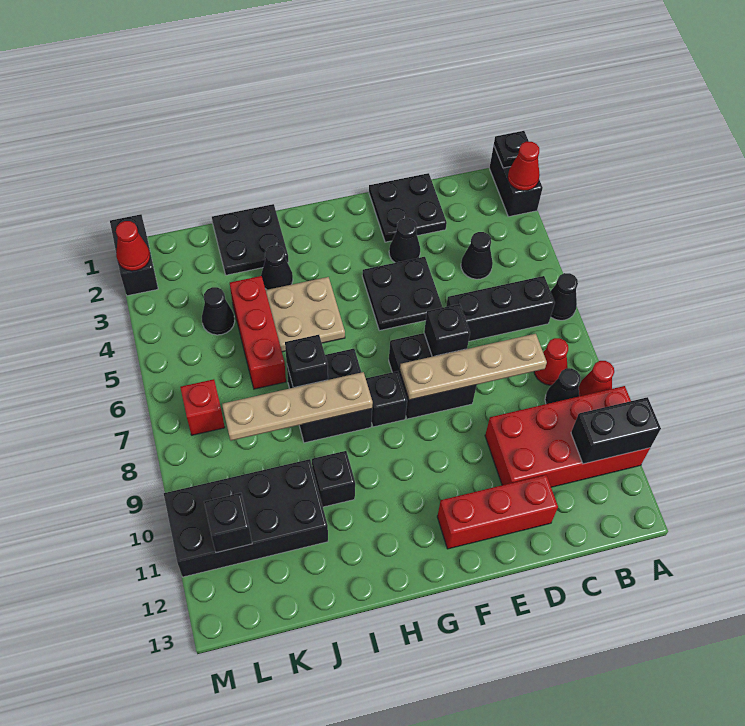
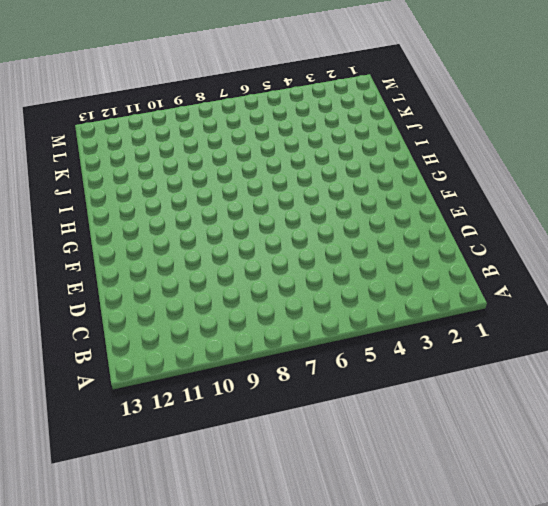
none -> black 1x2 brick [489,145,543,217]
none -> black 1x1 cone [550,273,578,320]
none -> red 1x1 cone [579,361,614,396]
none -> red 2x4 brick [485,386,650,487]

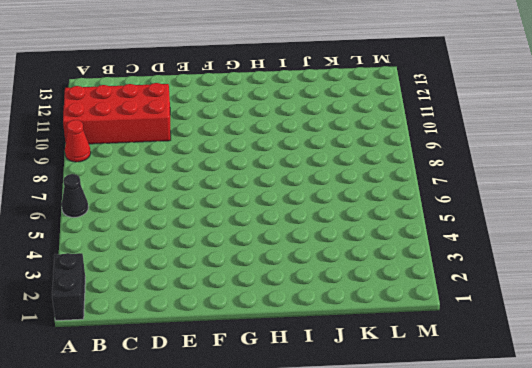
none -> black 1x3 brick [446,276,555,341]
none -> red 1x1 cone [534,338,568,385]
none -> black 1x1 cone [545,368,580,404]
none -> black 1x1 cone [461,232,493,279]

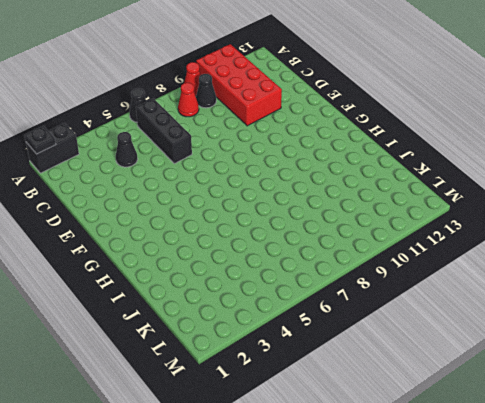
none -> black 2x2 plate [369,173,447,242]
none -> red 1x3 brick [437,475,558,549]
none -> black 1x1 cone [389,218,420,263]
none -> black 2x2 plate [362,257,443,331]

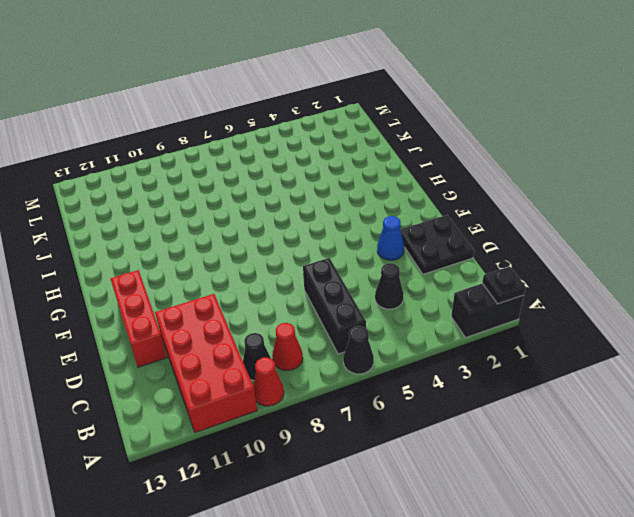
blue 1x1 cone [377,216,404,260] -> black 1x1 cone [389,218,420,263]
none -> black 2x2 plate [362,257,443,331]
none -> black 2x2 brick [389,333,477,419]
none -> black 1x1 brick [366,371,407,427]
none -> tan 2x2 plate [266,277,345,352]

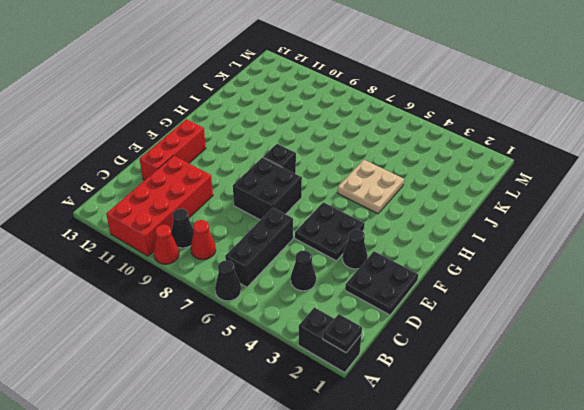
none -> black 2x2 brick [287,349,372,443]
none -> black 2x2 plate [212,204,289,275]
none -> black 1x1 cone [261,245,293,290]
none -> black 1x1 brick [312,451,355,507]

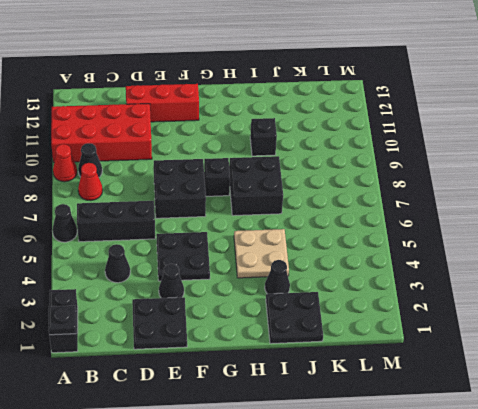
none -> red 1x3 brick [230,276,286,389]
none -> black 2x4 brick [164,459,328,577]
none -> black 1x1 cone [202,287,235,335]
none -> red 1x1 brick [180,379,225,435]

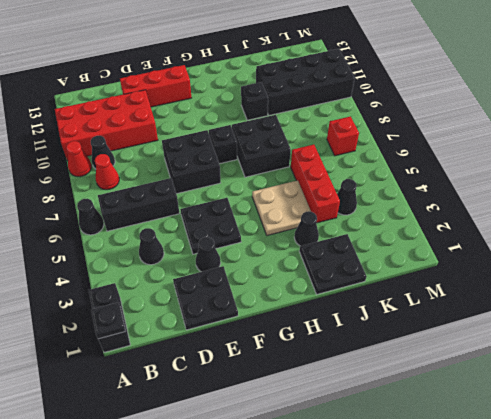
none -> black 1x2 brick [110,214,158,296]
none -> red 1x1 cone [508,141,540,191]
none -> black 1x2 brick [571,397,661,464]
none -> tan 1x4 plate [400,334,547,400]

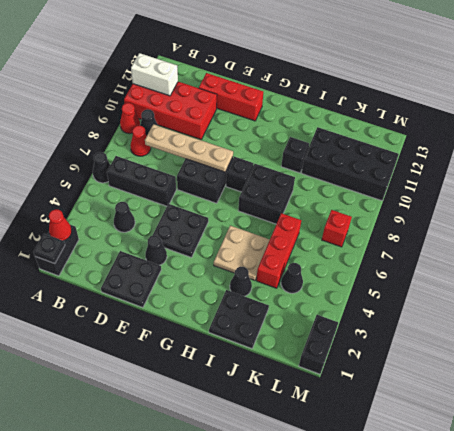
white 1x2 brick [131,53,178,96] -> black 1x2 brick [571,397,661,464]
none -> black 1x1 brick [424,304,470,357]
none -> tan 1x4 plate [222,372,373,441]
none -> black 1x1 brick [285,335,328,388]
none -> black 1x1 brick [204,493,252,553]

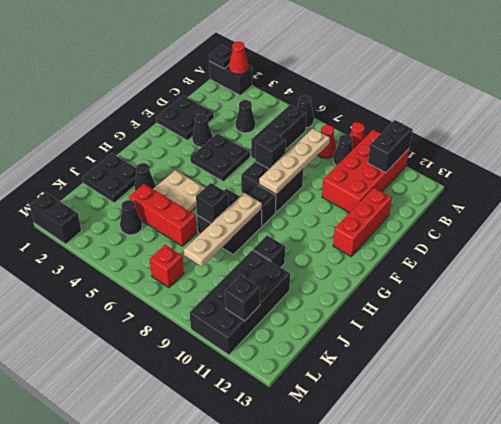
none -> red 1x1 cone [116,221,150,271]

